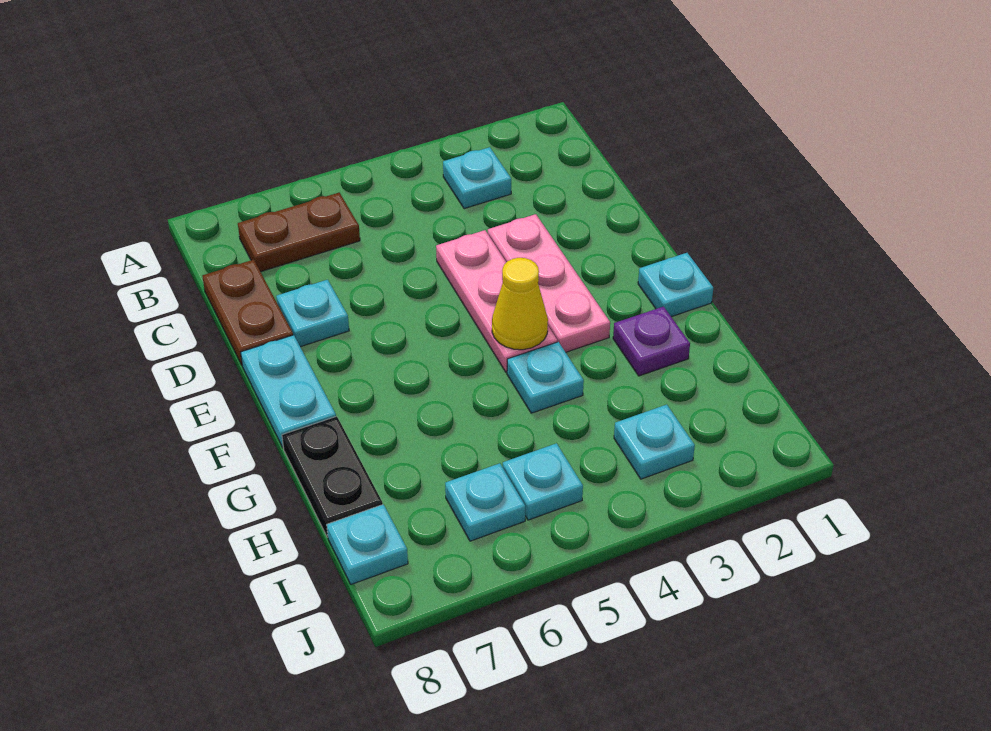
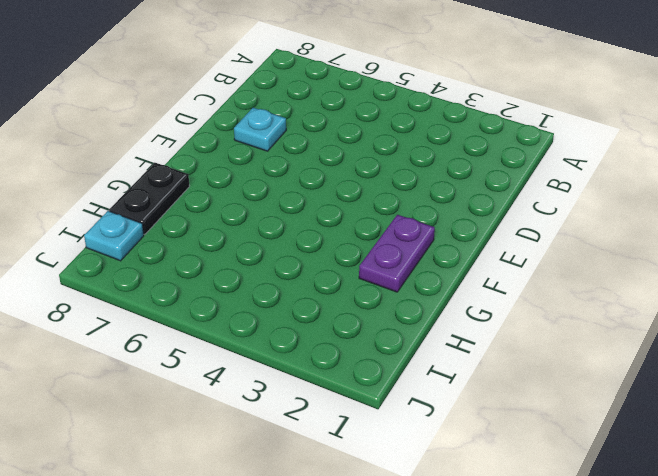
purple 1x2 plate [359,215,435,292] -> purple 1x1 plate [613,307,690,376]
none -> cyan 1x1 plate [443,147,511,209]
none -> brown 1x2 plate [238,193,360,272]
none -> brown 1x2 plate [202,260,293,365]

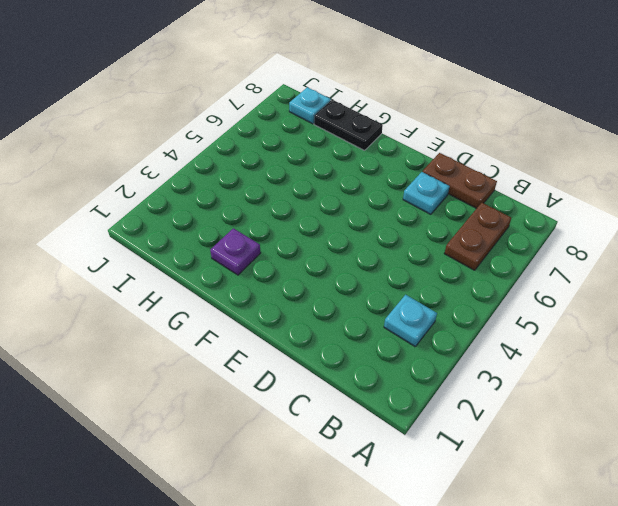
none -> pink 1x3 plate [488,214,610,352]
none -> pink 1x3 plate [436,230,557,372]
none -> cyan 1x2 plate [241,335,336,447]

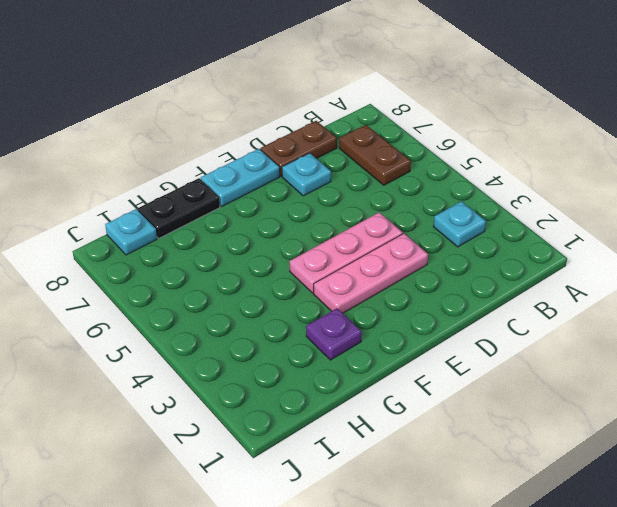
none -> cyan 1x1 plate [638,253,713,317]
none -> cyan 1x1 plate [507,342,584,413]
none -> cyan 1x1 plate [614,405,695,479]

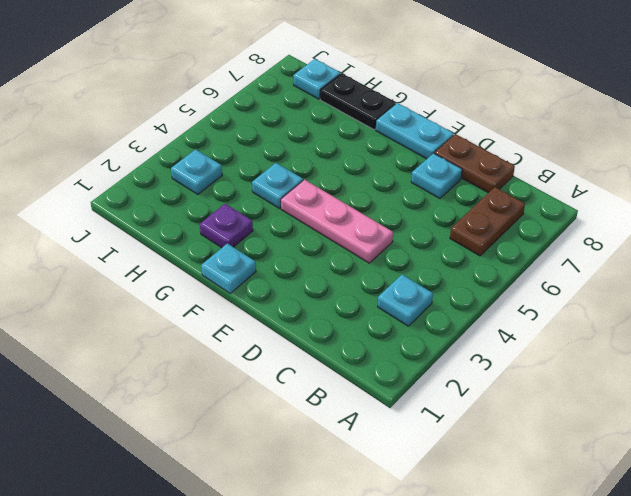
none -> pink 1x3 plate [488,214,610,352]
none -> cyan 1x1 plate [503,443,583,520]
none -> cyan 1x1 plate [445,463,526,541]

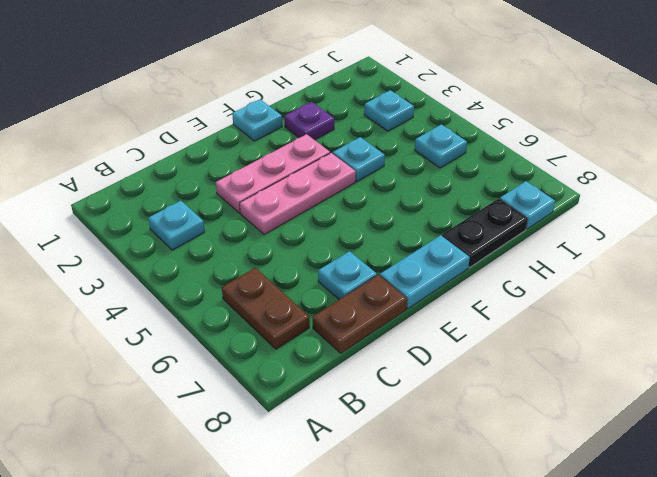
none -> cyan 1x1 plate [445,463,526,541]
none -> yellow 1x1 cone [492,258,548,350]

